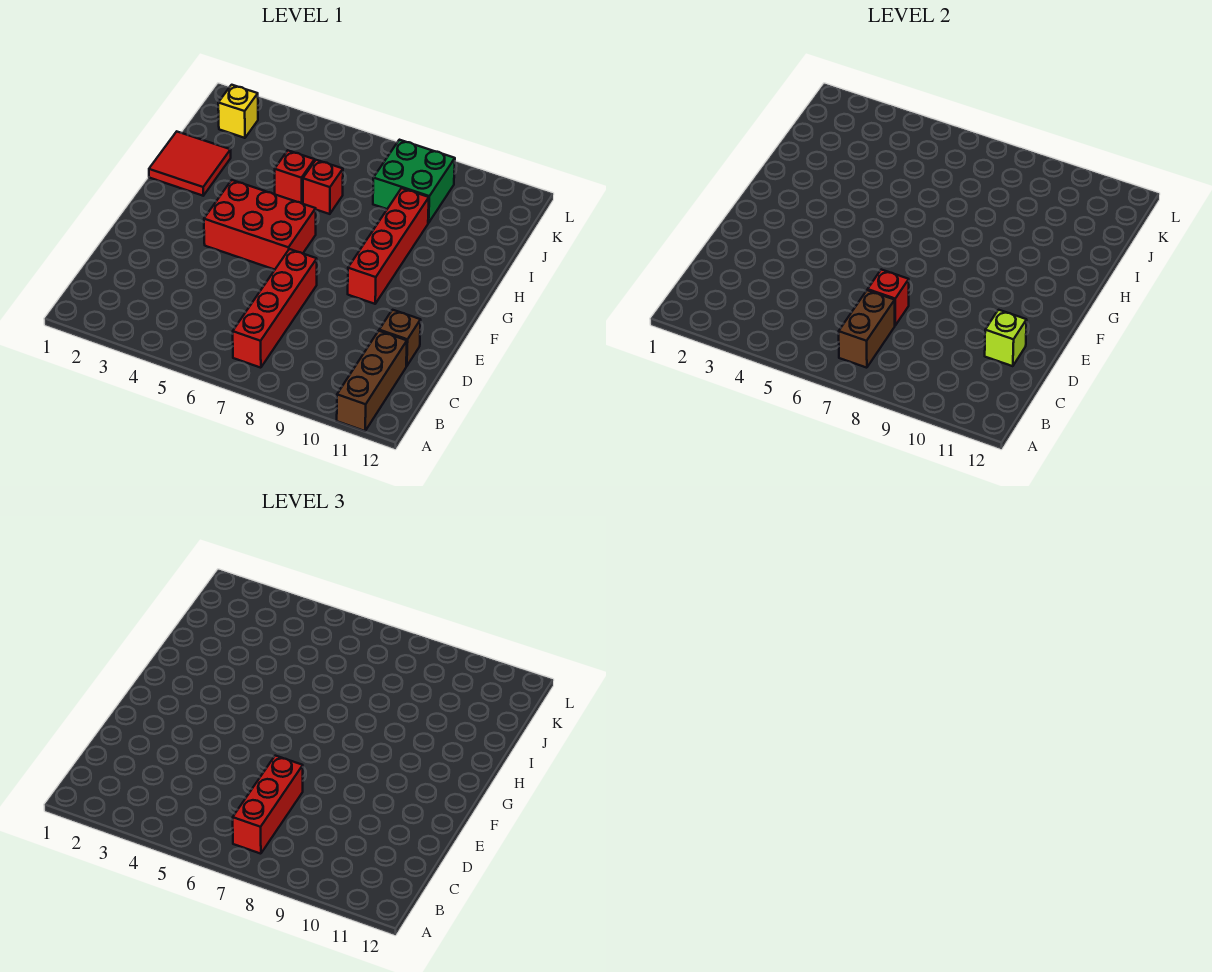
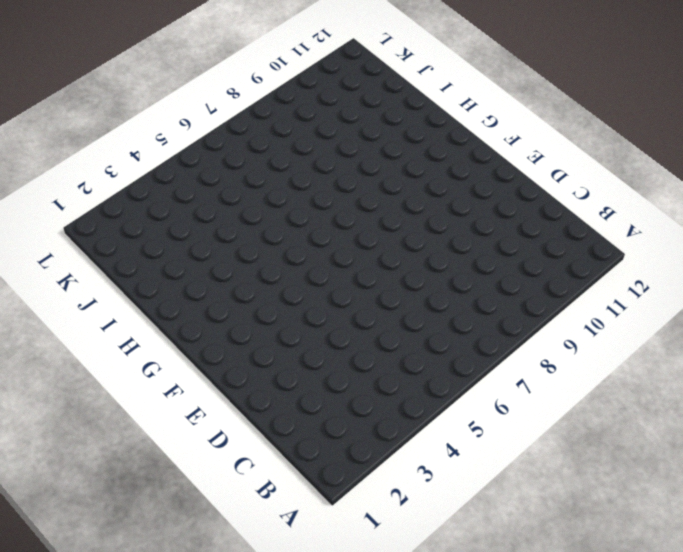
none -> brown 1x3 brick [337,331,407,431]
none -> red 1x4 brick [233,249,317,368]
none -> brown 1x1 brick [379,310,421,366]

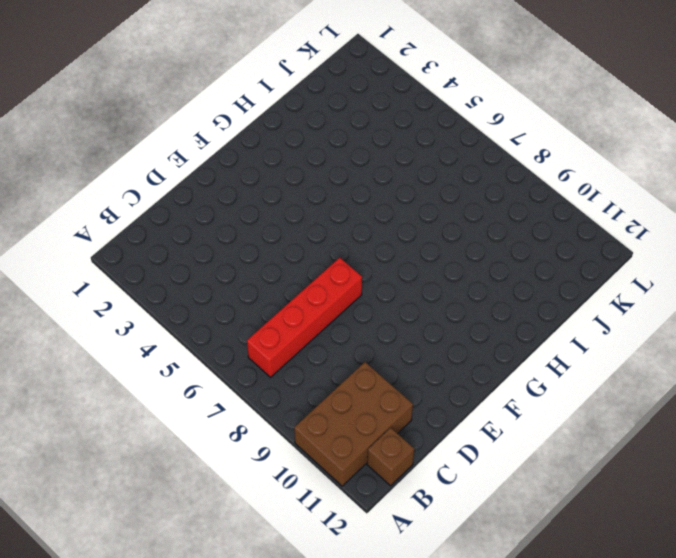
brown 2x3 brick [294,362,413,486] -> brown 1x3 brick [337,331,407,431]
brown 1x1 brick [367,428,414,486] -> brown 1x1 brick moved to [379,310,421,366]
none -> red 2x3 brick [204,180,316,270]
none -> red 1x4 brick [348,188,429,304]
none -> red 2x2 tile [149,132,231,196]

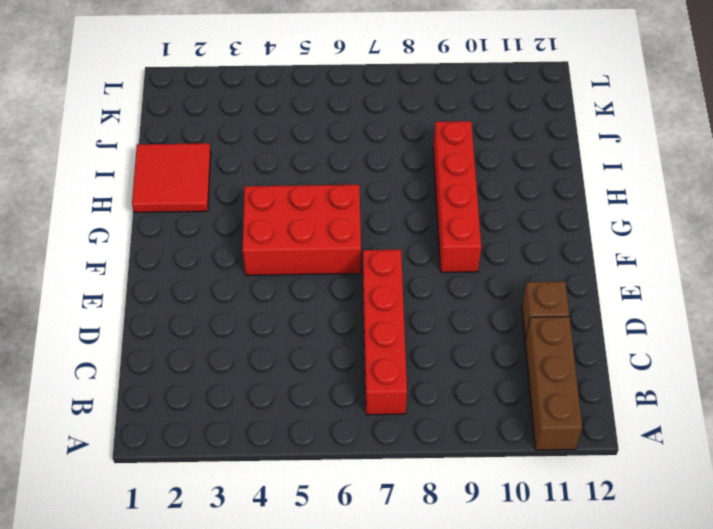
none -> red 1x1 brick [275,151,315,203]
none -> red 1x1 brick [303,160,343,214]
none -> green 2x2 brick [373,140,455,223]

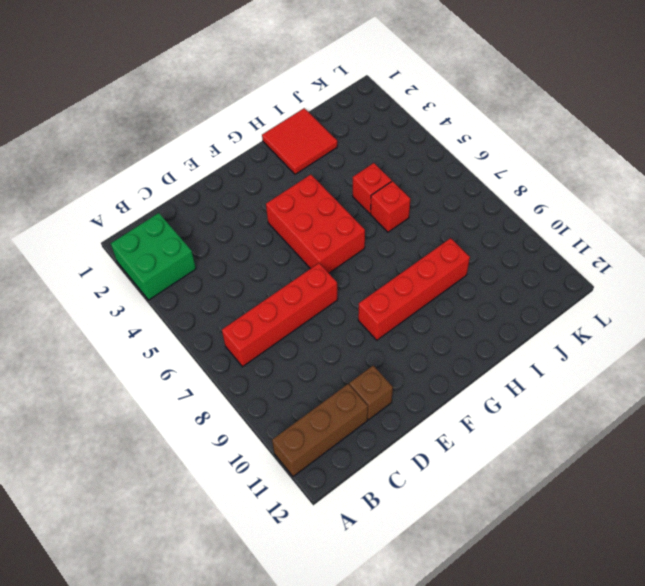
green 2x2 brick [111,213,196,300] -> green 2x2 brick moved to [373,140,455,223]
none -> yellow 1x1 brick [218,85,258,138]
none -> brown 1x2 brick [839,290,895,368]
none -> red 1x1 brick [868,270,909,325]

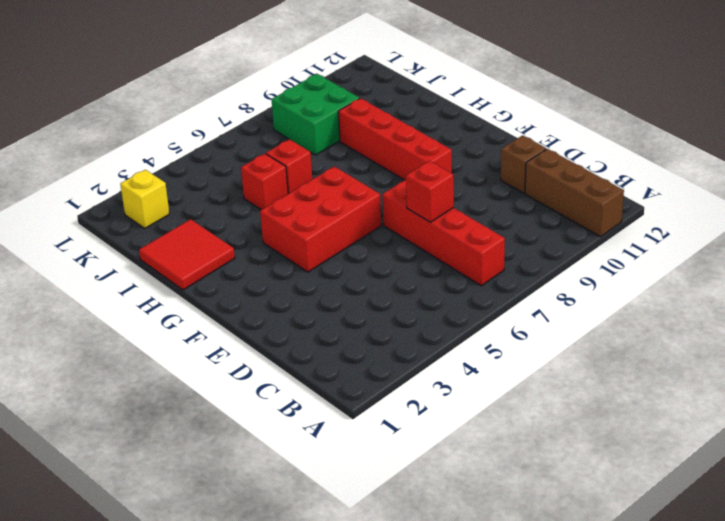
none -> brown 1x2 brick [839,290,895,368]
none -> lime 1x1 brick [985,310,1027,366]
none -> red 1x3 brick [233,756,303,854]

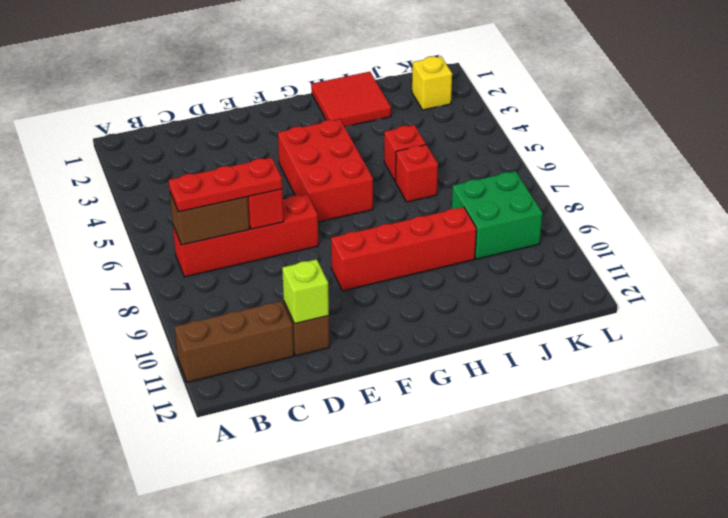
red 1x3 plate [169,158,282,212] -> red 1x3 brick [233,756,303,854]

